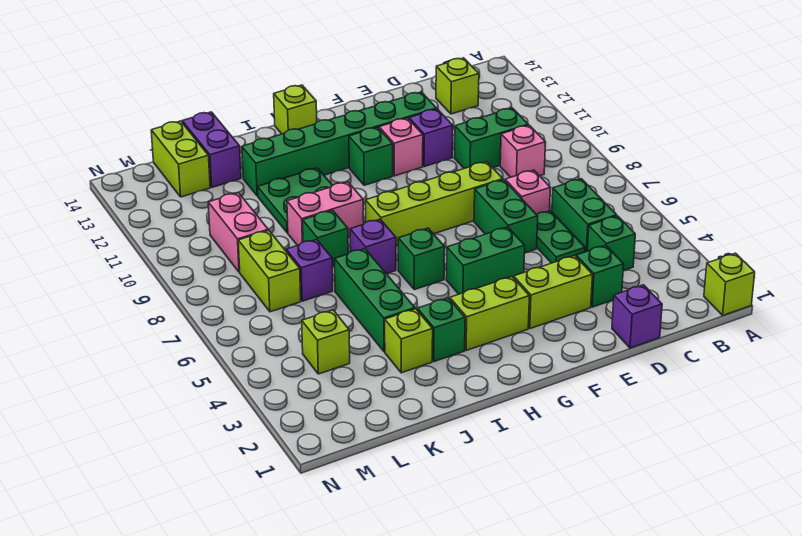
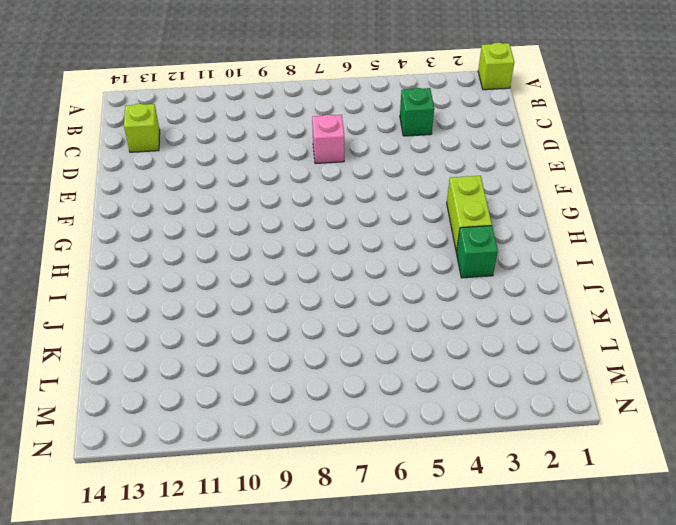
none -> green 1x2 brick [552,179,617,252]
none -> pink 1x1 brick [500,125,546,177]
none -> green 1x2 brick [454,108,528,168]
none -> purple 1x1 brick [612,285,662,348]

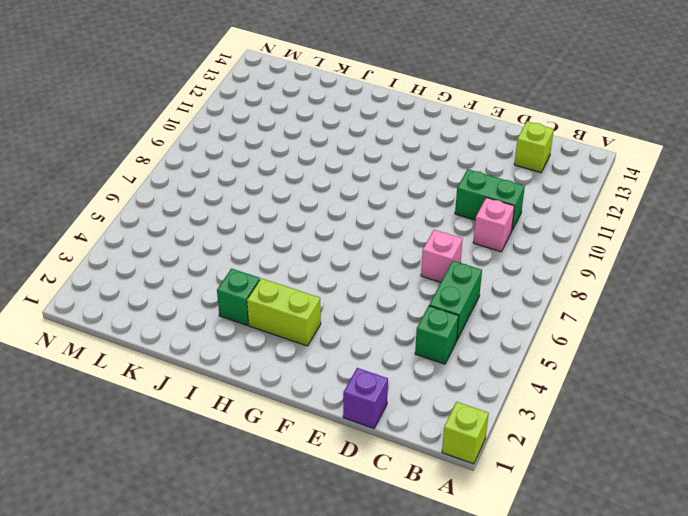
none -> green 1x1 brick [576,245,624,307]
none -> green 1x2 plate [536,211,585,263]
none -> lime 1x2 brick [514,256,593,329]
none -> green 1x2 brick [474,180,538,253]

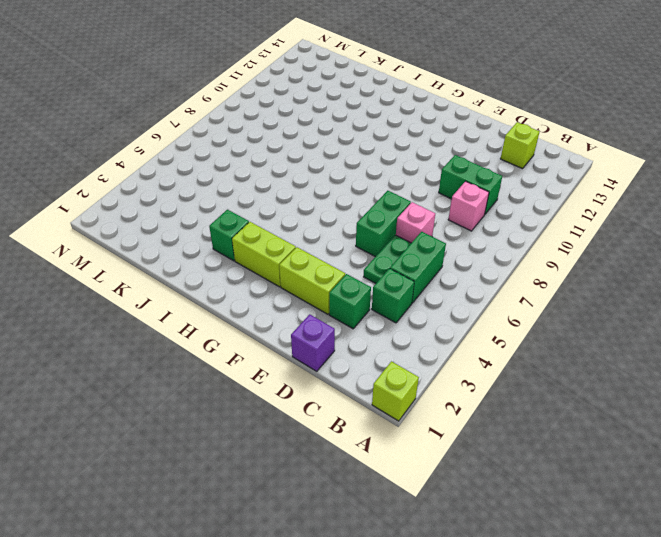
none -> lime 1x4 brick [366,162,503,246]
none -> purple 1x1 brick [409,109,453,167]
none -> green 1x6 brick [242,92,437,196]
none -> green 1x2 brick [446,227,525,294]

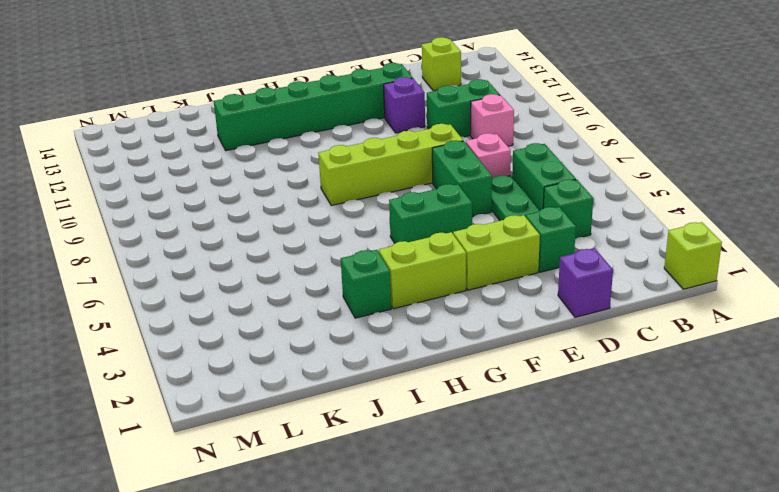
none -> pink 1x1 brick [379,118,423,176]
none -> green 1x1 brick [349,127,393,185]
none -> green 1x1 brick [398,228,445,290]
none -> lime 1x1 brick [274,85,317,134]

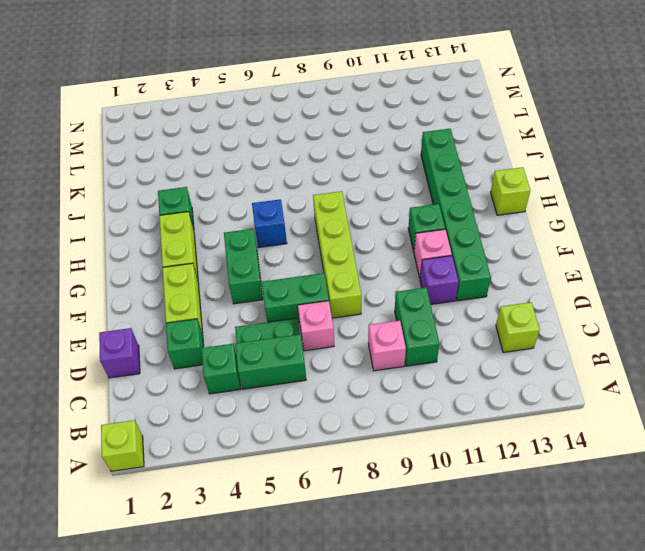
blue 1x1 brick [252,199,287,248] -> green 1x1 brick [398,228,445,290]
none -> purple 1x1 brick [350,219,396,274]
none -> pink 1x2 brick [287,182,364,246]
none -> green 2x2 plate [258,168,332,233]
none -> lime 1x1 brick [385,309,433,373]

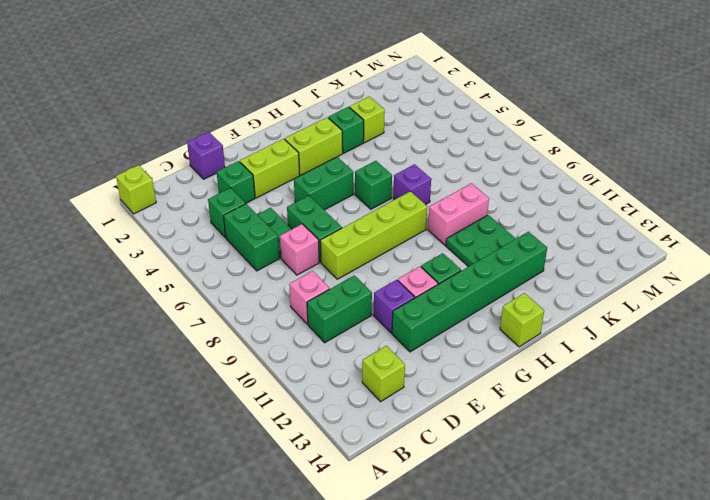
none -> green 1x3 brick [335,249,415,352]
none -> green 1x1 brick [303,210,348,267]
none -> purple 1x1 brick [286,239,333,301]
none -> purple 1x2 brick [182,112,241,187]

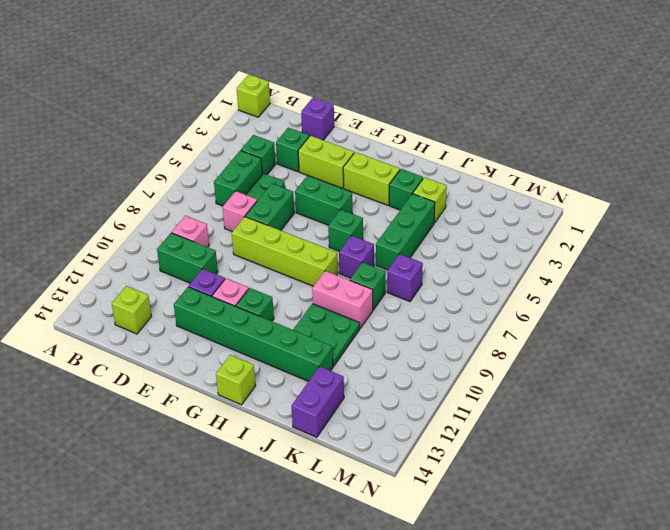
none -> lime 1x1 brick [302,310,350,374]
none -> lime 1x2 brick [238,230,301,312]
none -> pink 1x2 brick [208,193,268,272]
none -> lime 1x2 brick [151,121,210,197]

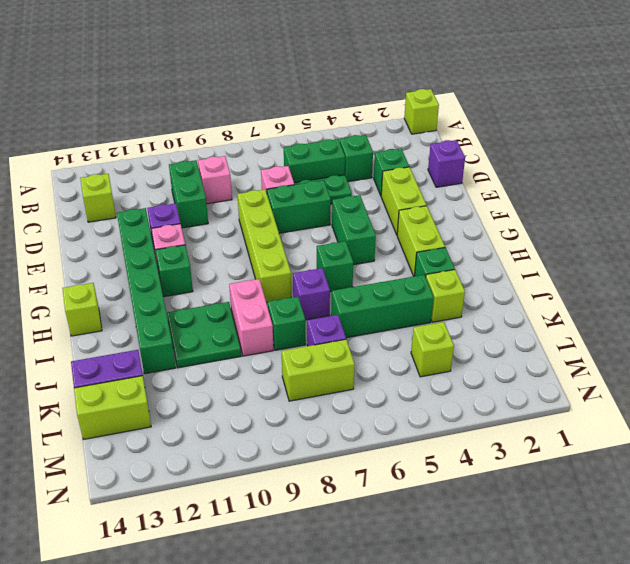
none -> pink 1x2 brick [208,193,268,272]

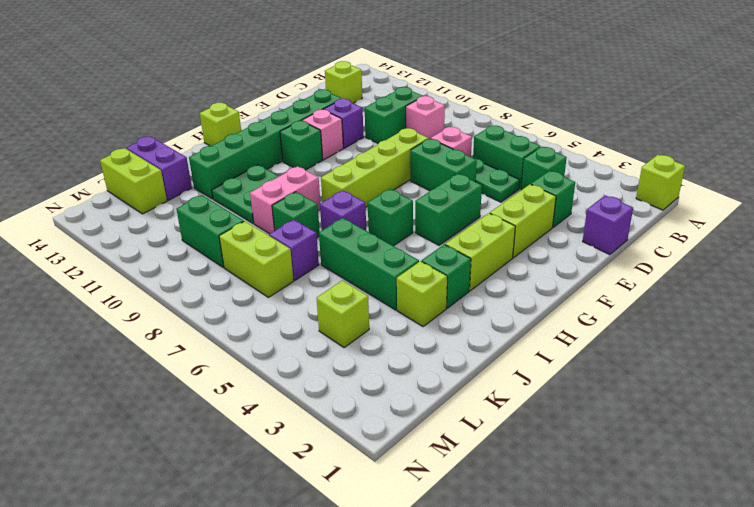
green 1x2 brick [176,195,244,267] -> pink 1x2 brick [208,193,268,272]

